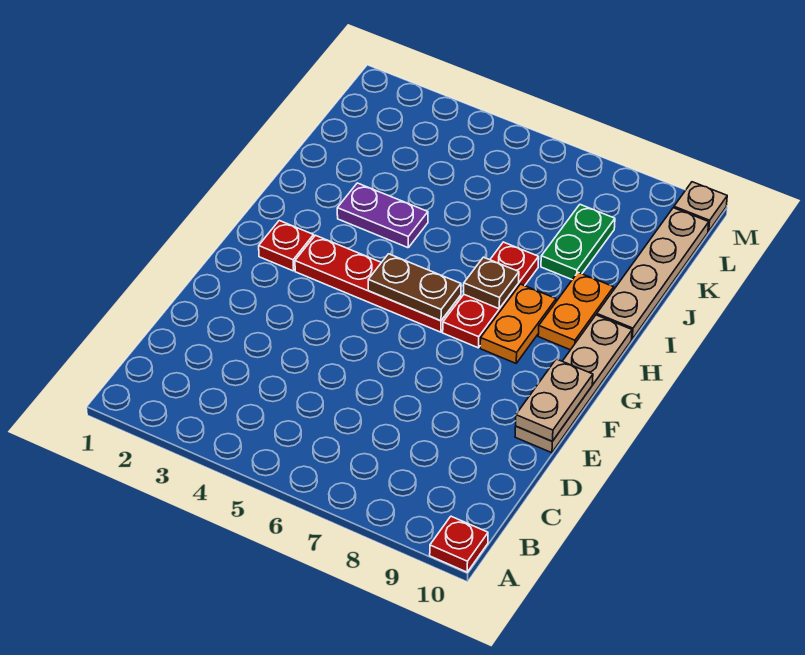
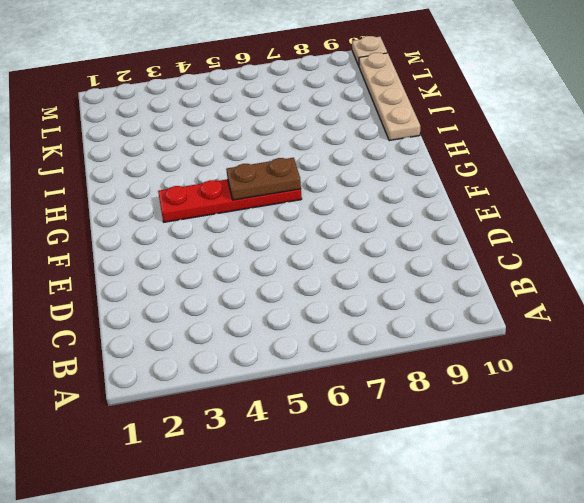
none -> red 1x1 plate [430,516,488,572]
none -> tan 1x4 plate [515,315,632,453]
none -> red 1x1 plate [259,221,314,271]

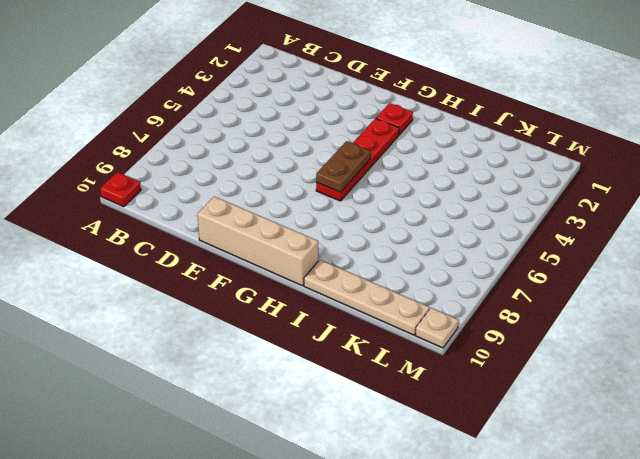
tan 1x4 brick [197,197,318,286] -> tan 1x4 plate [515,315,632,453]
none -> red 1x3 plate [443,242,539,348]
none -> orange 1x2 plate [480,284,556,363]
none -> orange 1x2 plate [538,273,614,350]

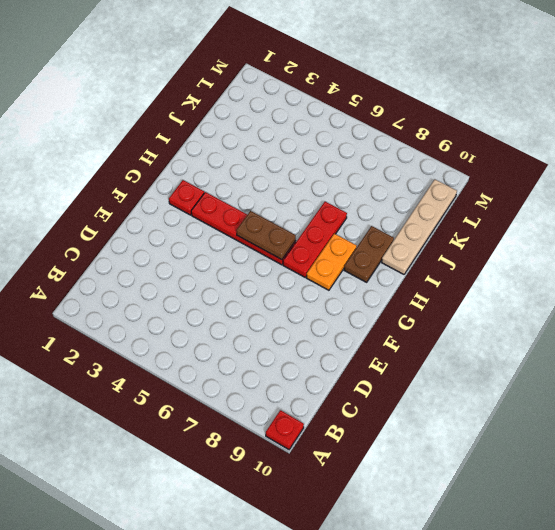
brown 1x2 plate [344,226,394,282] -> orange 1x2 plate [538,273,614,350]
none -> tan 1x4 plate [515,315,632,453]
none -> purple 1x2 plate [337,183,428,248]
none -> green 1x2 plate [541,205,615,280]

